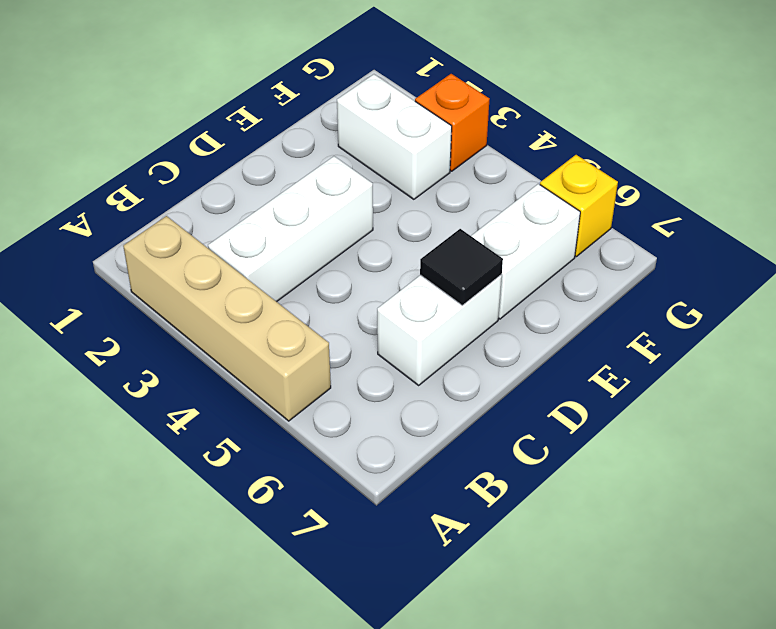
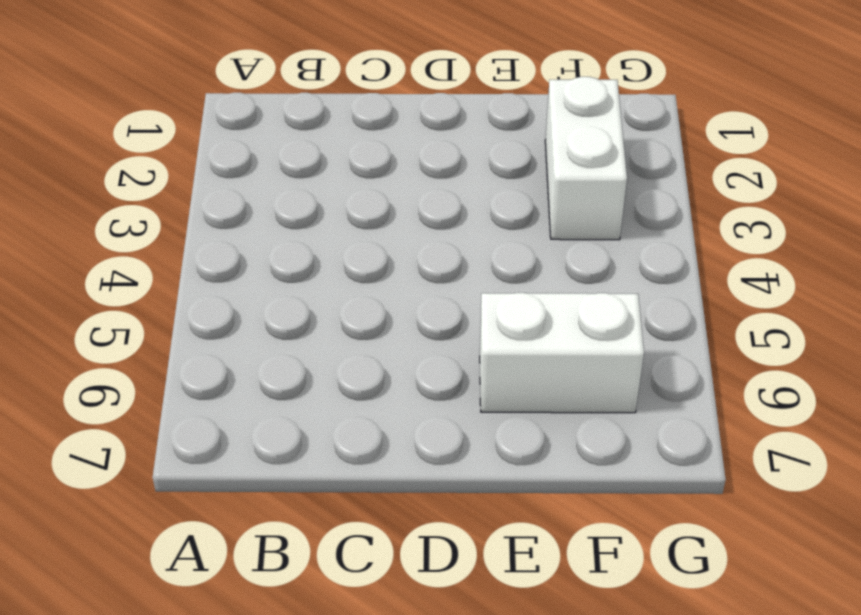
none -> tan 1x4 brick [123,216,331,421]
none -> white 1x3 brick [208,156,373,302]

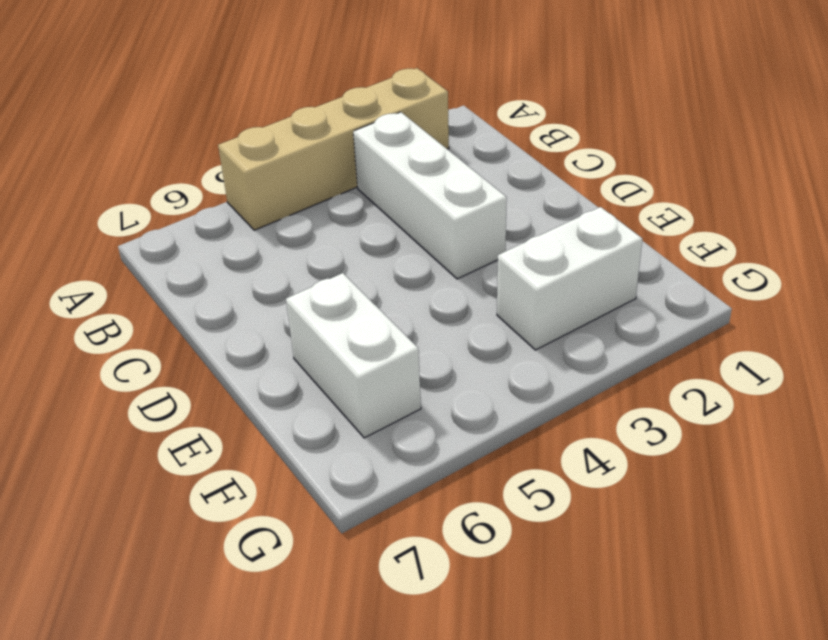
none -> white 1x2 brick [377,275,502,385]
none -> orange 1x1 brick [415,74,489,171]

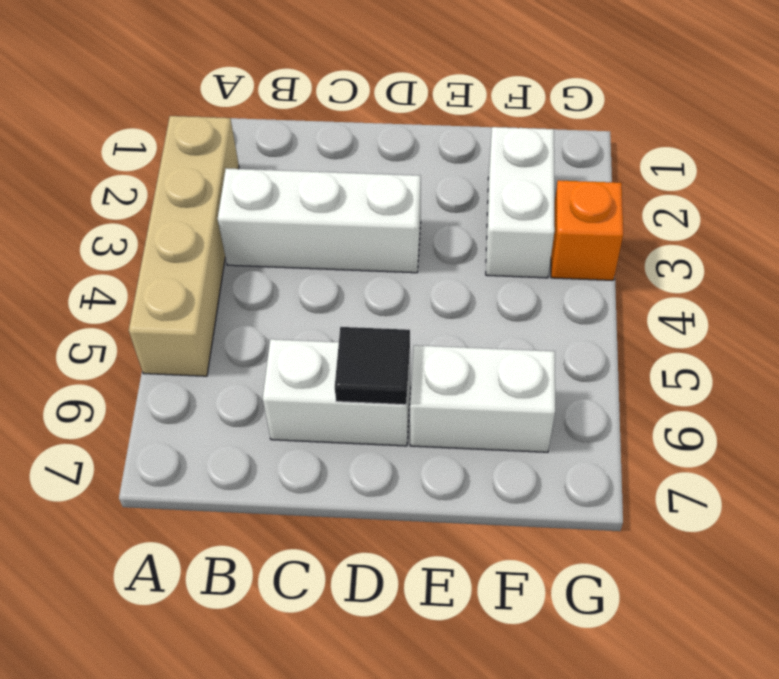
none -> yellow 1x1 brick [540,155,618,257]

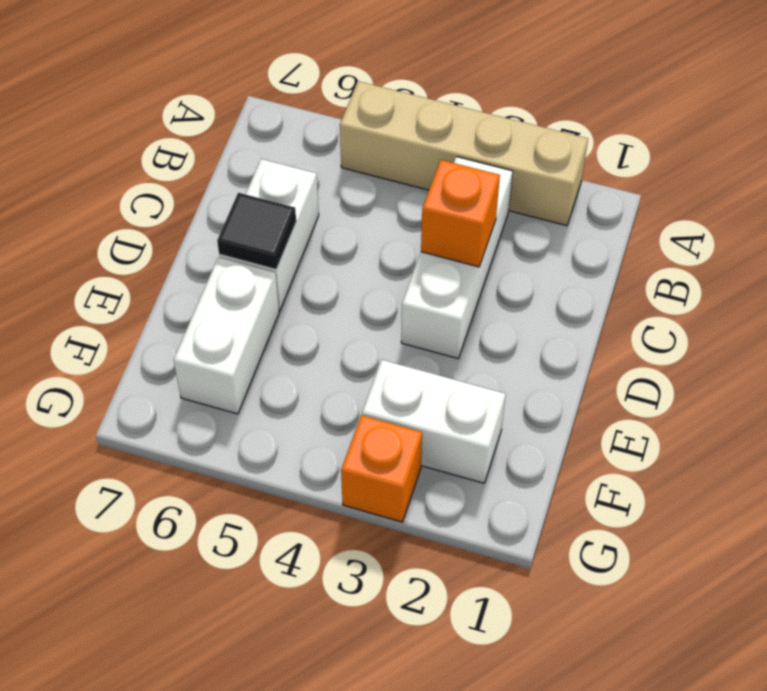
orange 1x1 brick [421,160,500,267] -> none
none -> yellow 1x1 brick [540,155,618,257]

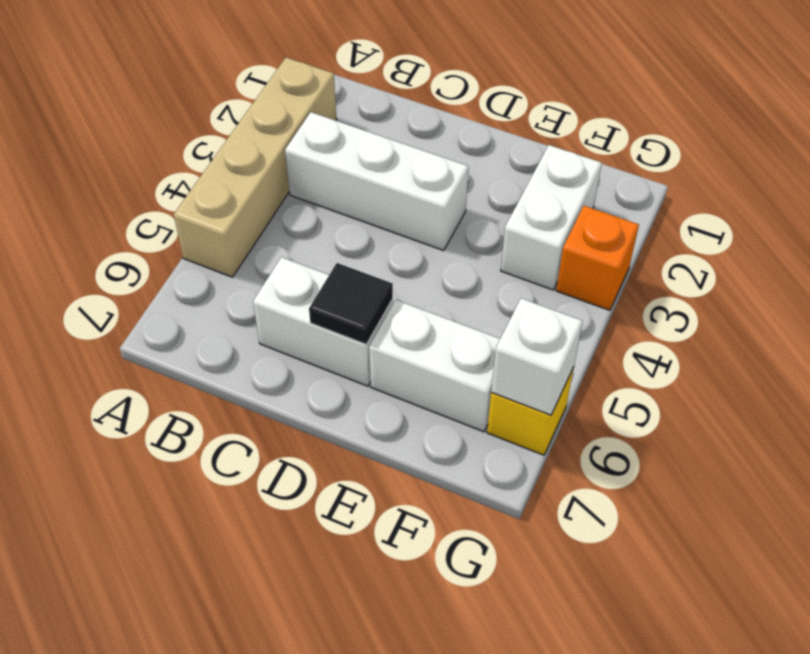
white 1x1 brick [491,298,583,415] -> none

